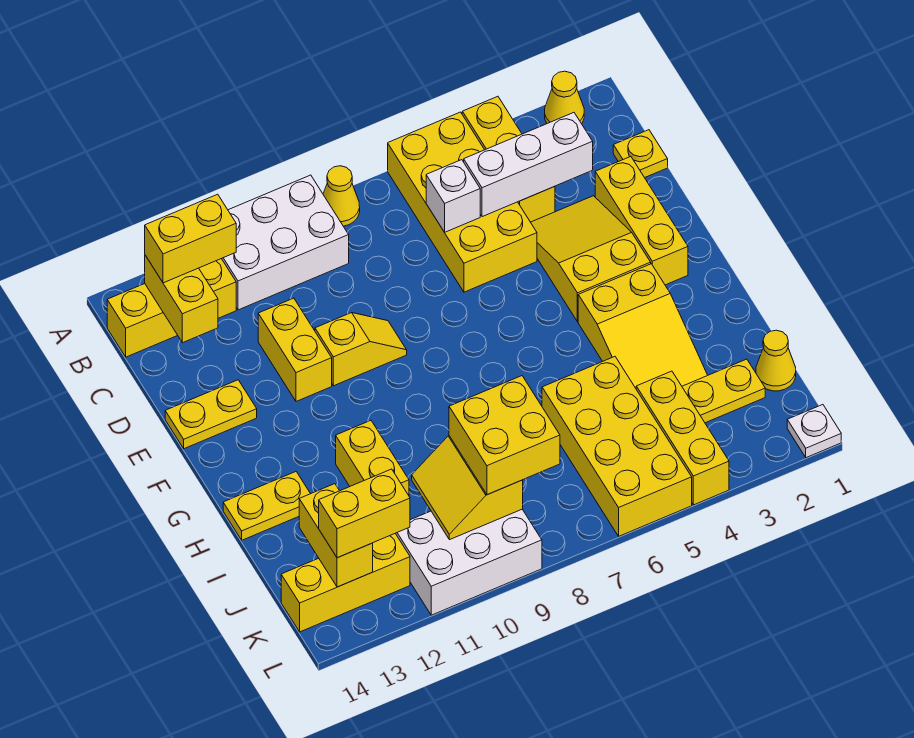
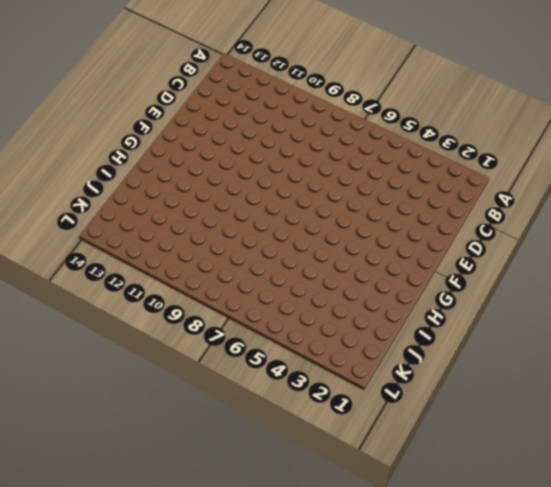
none -> yellow 1x1 cone [545,71,584,124]
none -> yellow 1x3 brick [462,96,555,222]
none -> yellow 2x4 brick [388,112,537,292]
none -> yellow 1x1 cone [323,166,360,226]

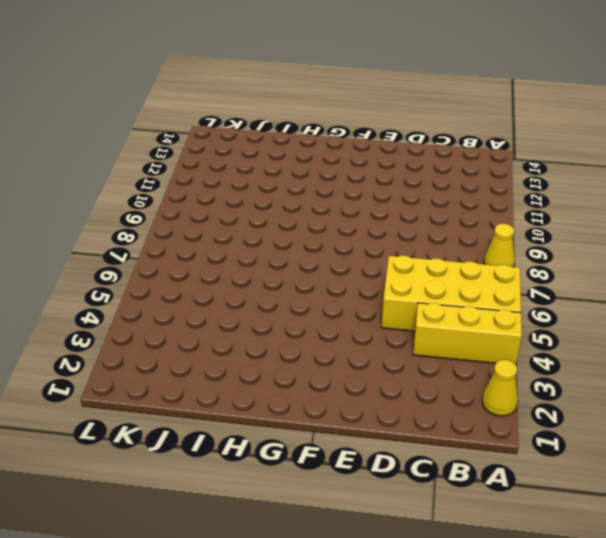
none -> white 2x3 brick [222,175,349,310]
none -> yellow 1x3 brick [107,259,236,357]
none -> yellow 1x1 plate [613,130,668,178]
none -> yellow 1x3 brick [595,157,688,285]

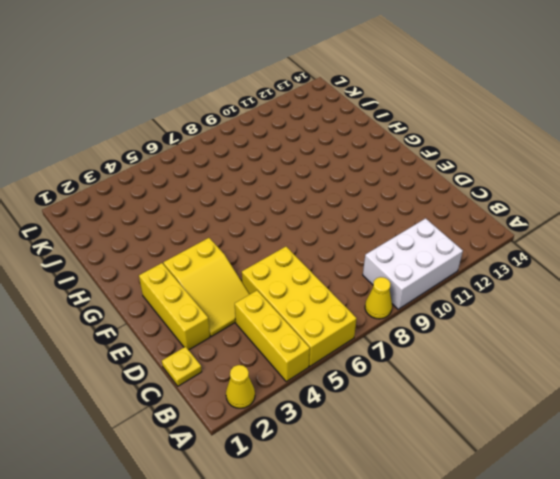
none -> yellow 1x3 brick [107,259,236,357]
none -> yellow 1x2 brick [258,298,332,401]
none -> yellow 1x2 slope [315,313,407,386]
none -> yellow 1x2 plate [165,380,257,449]

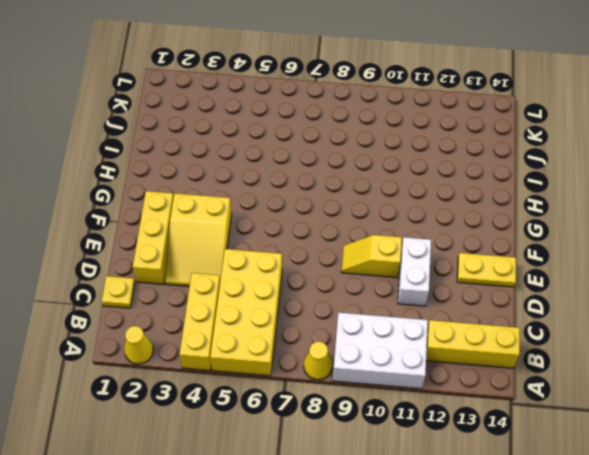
white 1x2 brick [398,237,431,306] -> yellow 1x2 brick [258,298,332,401]
none -> yellow 2x3 slope [578,264,708,388]
none -> yellow 1x2 brick [336,421,409,495]
none -> yellow 1x2 plate [223,472,310,540]
none -> yellow 2x4 brick [542,357,692,536]

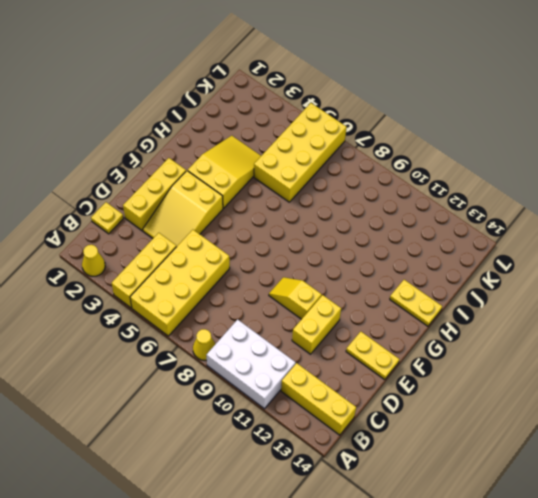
none -> yellow 1x2 brick [336,421,409,495]
none -> yellow 1x1 cone [756,330,796,391]
none -> yellow 1x2 plate [682,359,765,423]
none -> yellow 1x3 brick [636,371,729,505]

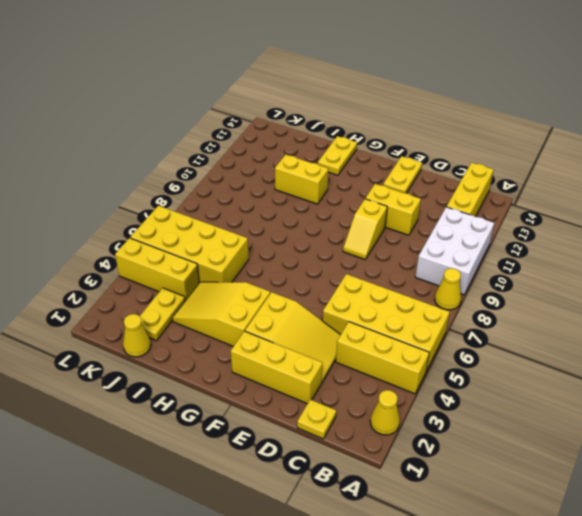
none -> white 2x3 brick [396,509,542,615]
none -> yellow 1x3 brick [281,533,410,632]
none -> white 1x1 plate [787,405,841,458]
none -> yellow 1x2 brick [145,255,218,343]

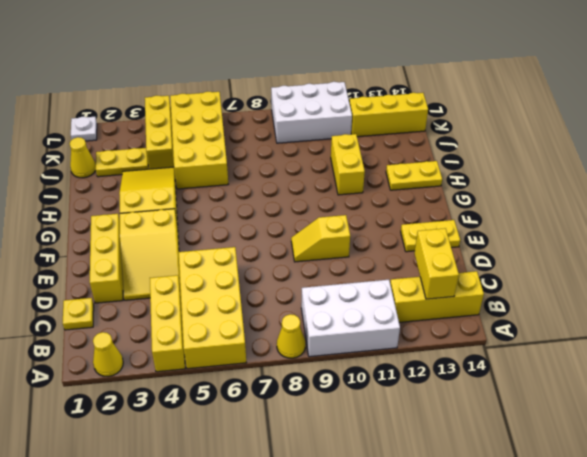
none -> yellow 1x2 brick [258,298,332,401]
none -> white 1x3 brick [464,113,593,217]
none -> white 1x1 brick [426,160,480,232]
none -> yellow 2x2 slope [412,436,523,540]

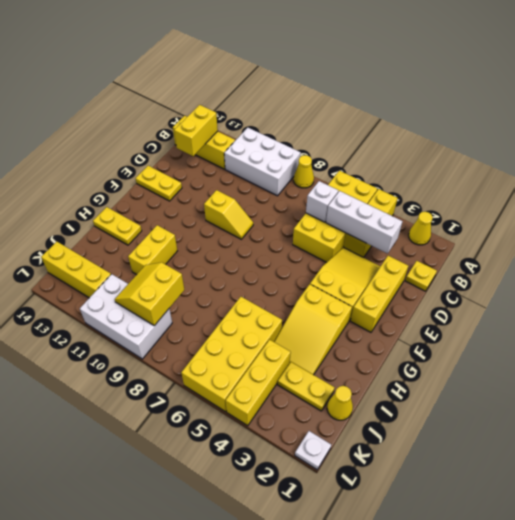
none -> yellow 1x2 brick [258,298,332,401]
none -> yellow 1x2 brick [299,484,373,587]
none -> yellow 1x2 brick [145,194,236,283]
none -> yellow 2x2 brick [449,376,560,495]

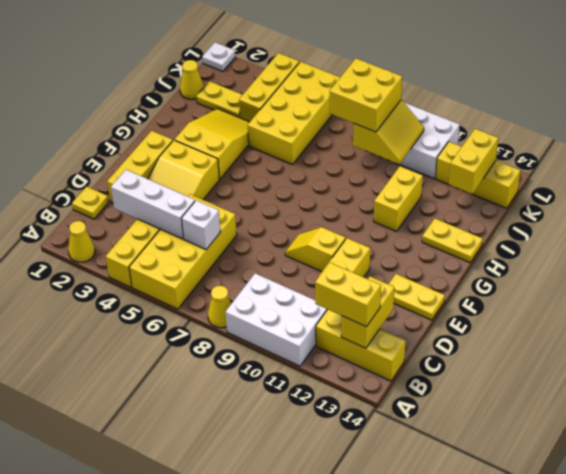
none -> yellow 1x2 brick [319,469,410,558]

